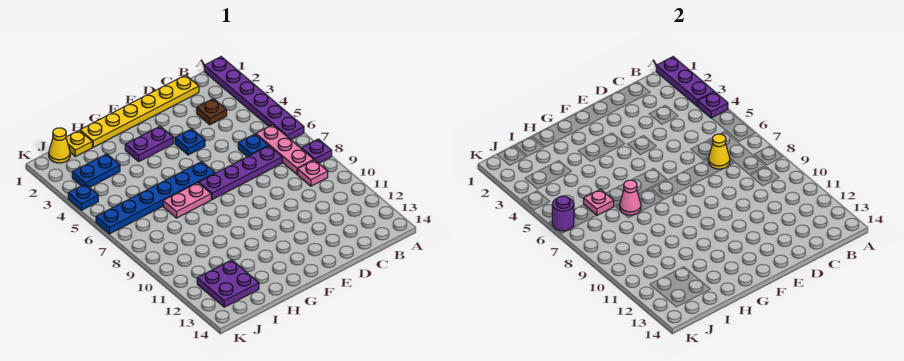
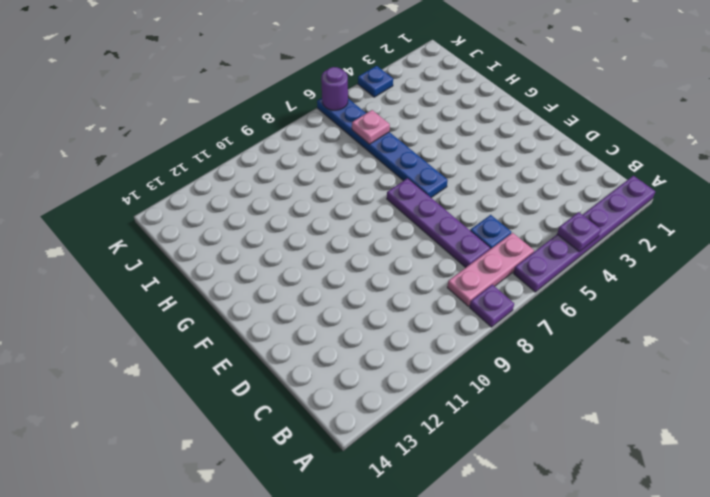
none -> pink 1x1 plate [298,160,328,186]
none -> yellow 1x6 plate [80,75,199,147]
none -> brown 1x1 plate [197,99,227,125]

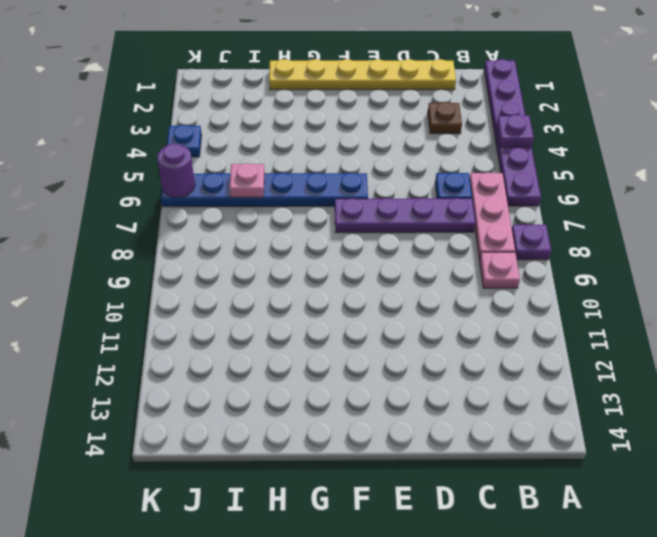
none -> blue 1x1 plate [175,129,205,155]
none -> purple 1x2 plate [125,126,173,161]
none -> pink 1x2 plate [163,183,211,218]

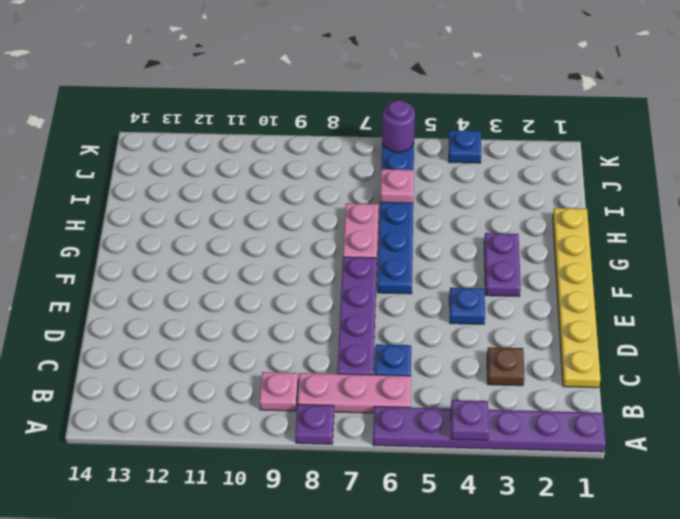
none -> yellow 1x1 plate [66,131,92,157]
none -> blue 1x2 plate [72,154,120,187]
none -> purple 2x2 plate [197,260,259,307]

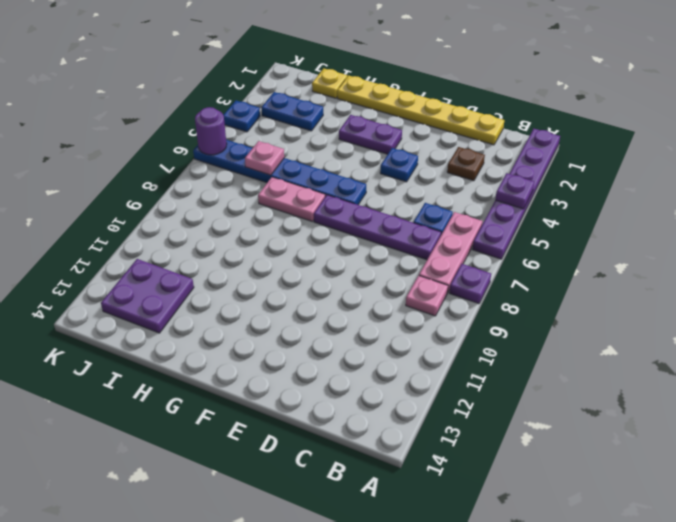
none -> yellow 1x1 cone [49,128,70,163]
none -> purple 1x3 plate [656,57,714,106]
none -> yellow 1x1 cone [708,134,730,169]

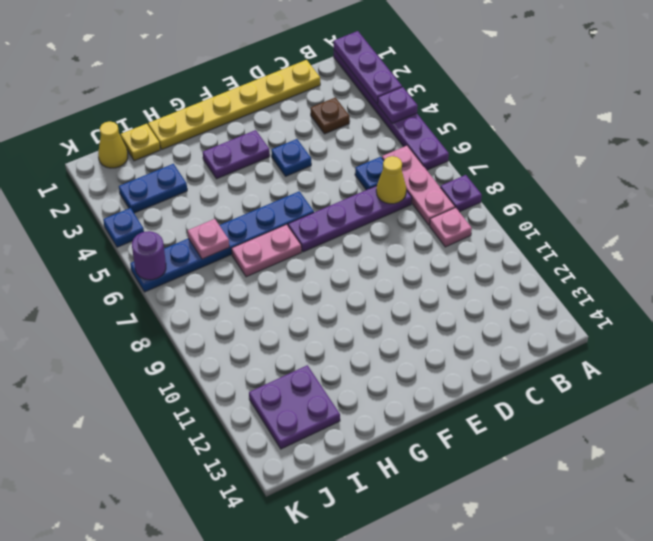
none -> pink 1x1 cone [620,180,641,215]

